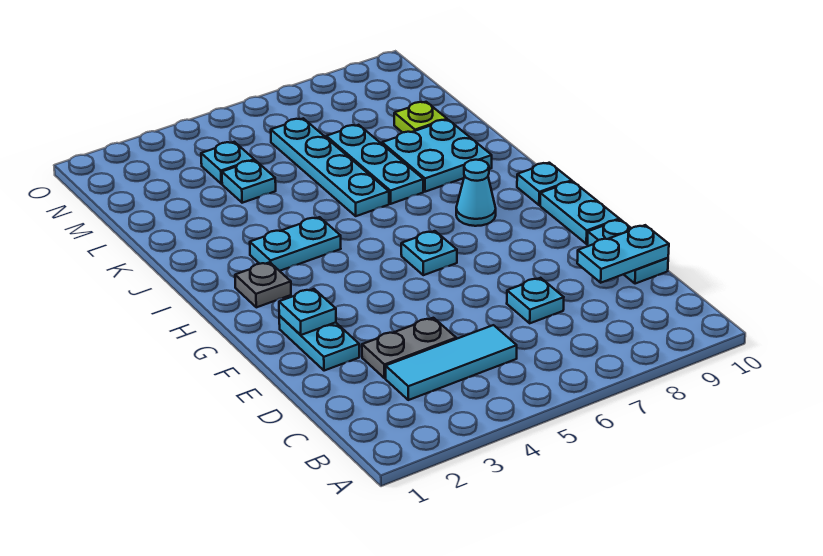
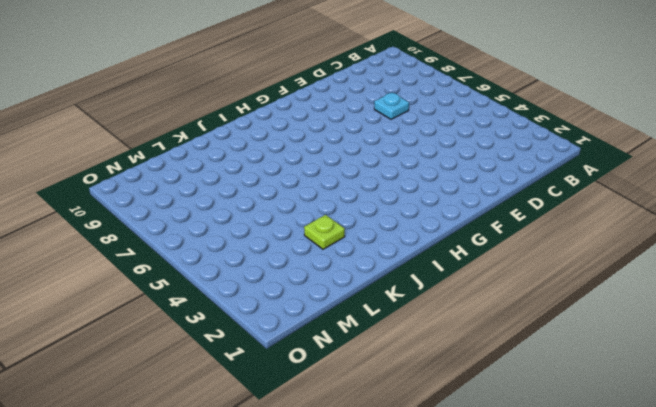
lime 1x1 plate [304,215,345,249] -> lime 1x1 plate moved to [394,102,447,133]
none -> cyan 1x3 tile [386,325,517,400]
none -> grey 1x2 plate [362,318,456,378]
none -> cyan 1x2 plate [587,220,668,284]

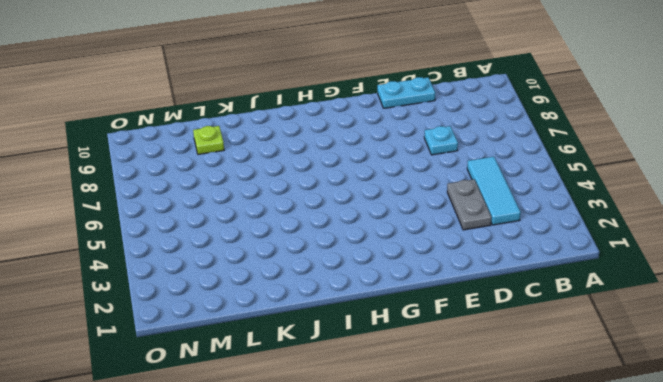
none -> cyan 1x2 plate [279,316,359,371]
none -> cyan 1x2 plate [540,181,619,244]
none -> cyan 1x1 plate [401,231,457,275]

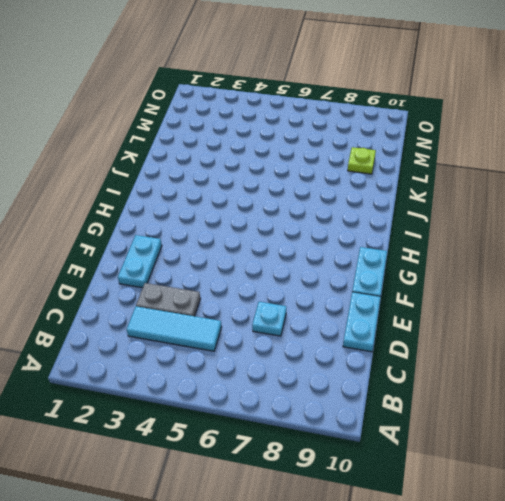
none -> cyan 1x1 plate [401,231,457,275]
none -> grey 1x1 plate [235,262,291,307]
none -> cyan 1x1 cone [456,160,496,226]

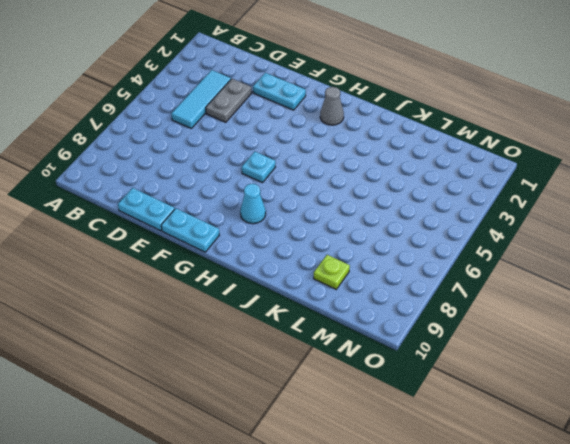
grey 1x1 cone [320,87,344,125] -> grey 1x1 plate [235,262,291,307]
none -> cyan 1x1 plate [507,278,564,323]
none -> cyan 1x1 plate [517,163,572,205]
none -> cyan 1x2 plate [250,217,341,271]

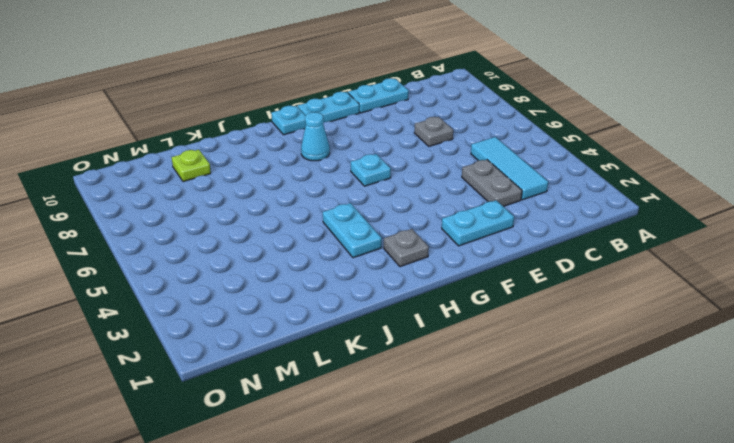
grey 1x1 plate [414,117,453,146] -> cyan 1x1 plate [507,278,564,323]
none -> cyan 1x4 plate [271,118,389,216]
none -> cyan 1x3 plate [326,125,423,204]
none -> cyan 2x2 plate [382,120,492,192]

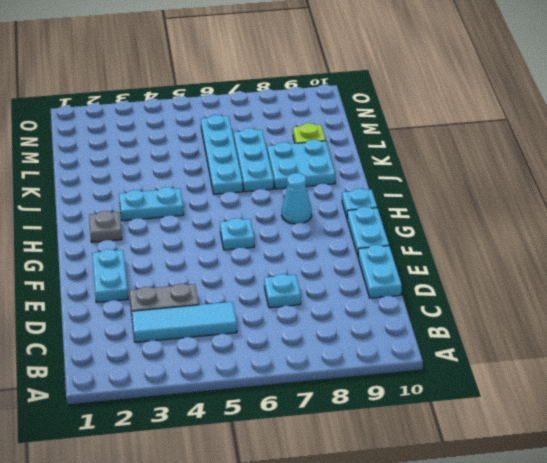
none -> cyan 1x1 plate [222,160,276,203]
none -> cyan 1x1 plate [201,142,254,184]
none -> cyan 1x2 plate [577,225,669,283]

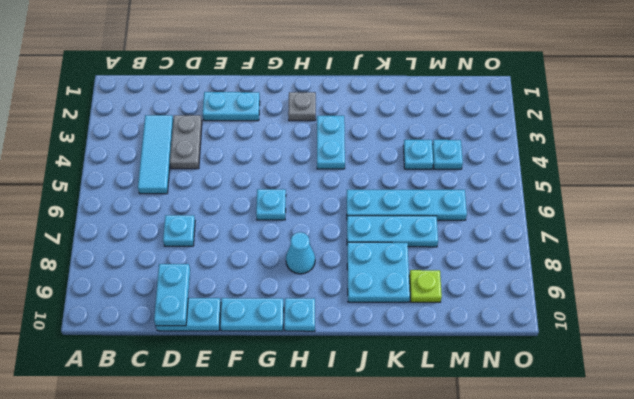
none -> cyan 1x1 plate [279,289,336,335]

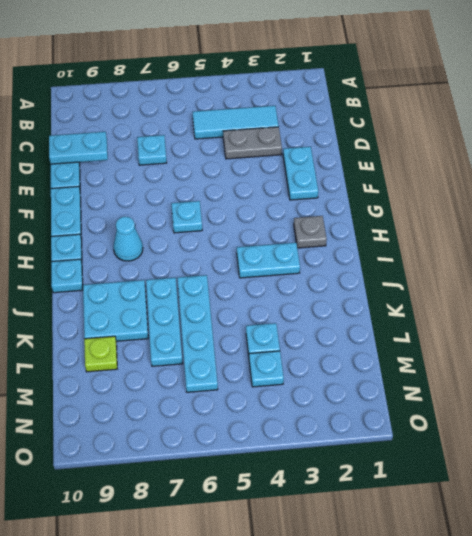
cyan 1x1 plate [51,259,83,293] -> cyan 1x1 plate moved to [279,289,336,335]

